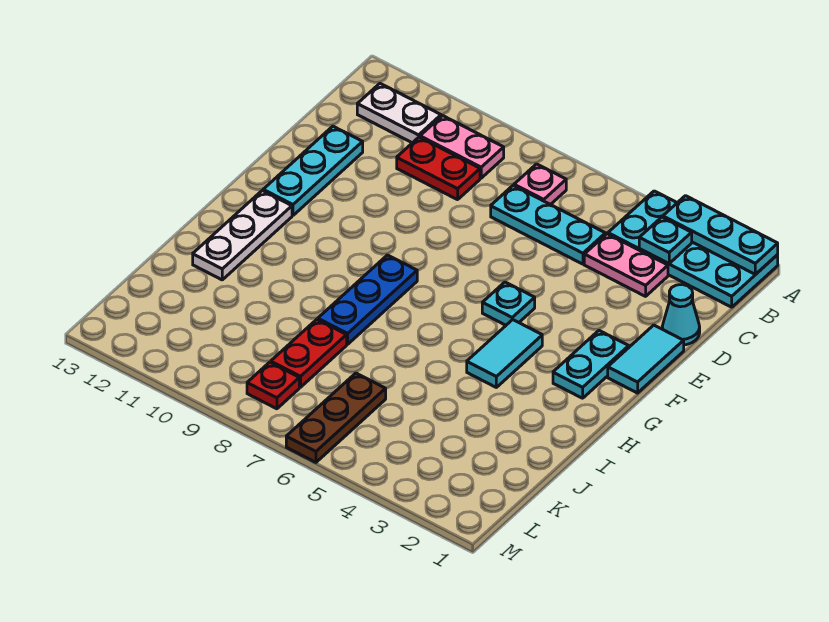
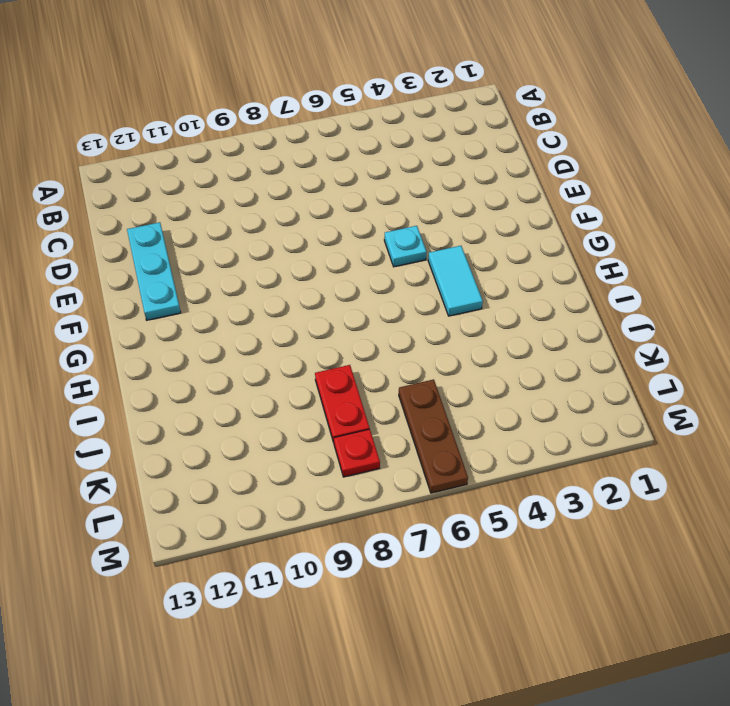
none -> cyan 2x4 plate [608,191,778,307]
none -> pink 1x1 plate [514,164,566,205]
none -> pink 1x2 plate [420,116,504,178]

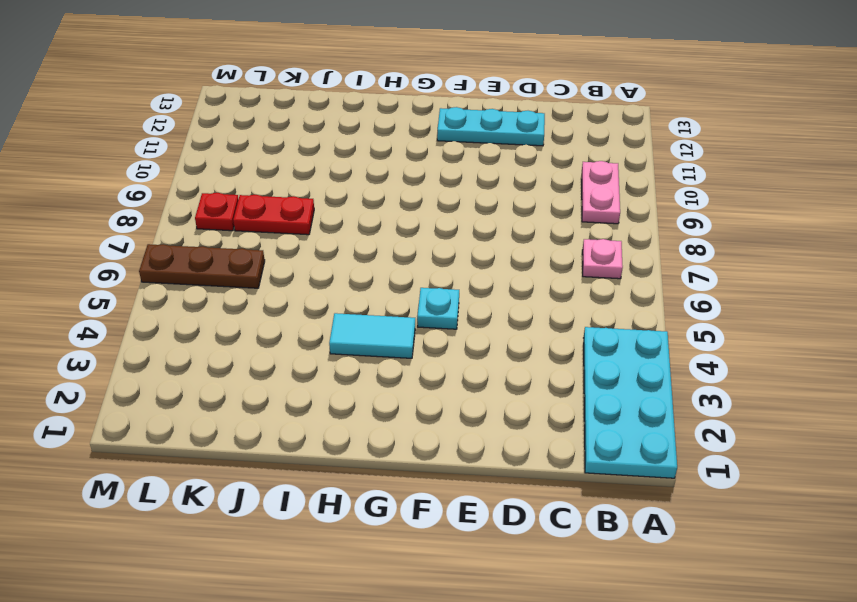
none -> white 1x2 plate [357,84,441,143]
none -> pink 1x2 plate [584,234,668,296]
none -> cyan 1x3 plate [491,186,605,264]

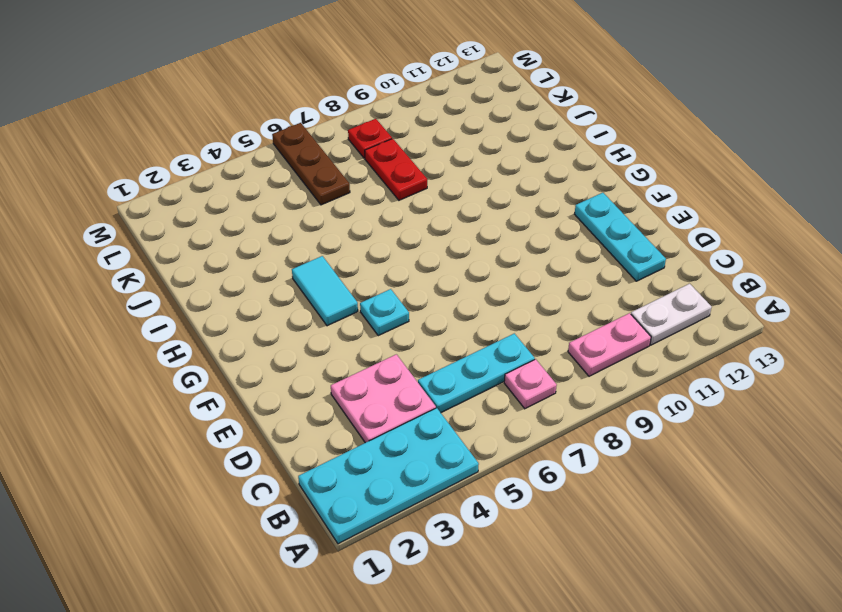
pink 2x2 plate [331,354,436,443] -> pink 1x2 plate [584,234,668,296]
none -> red 1x2 plate [397,137,480,200]
none -> cyan 1x1 cone [662,284,700,345]
none -> cyan 1x2 tile [608,325,684,393]

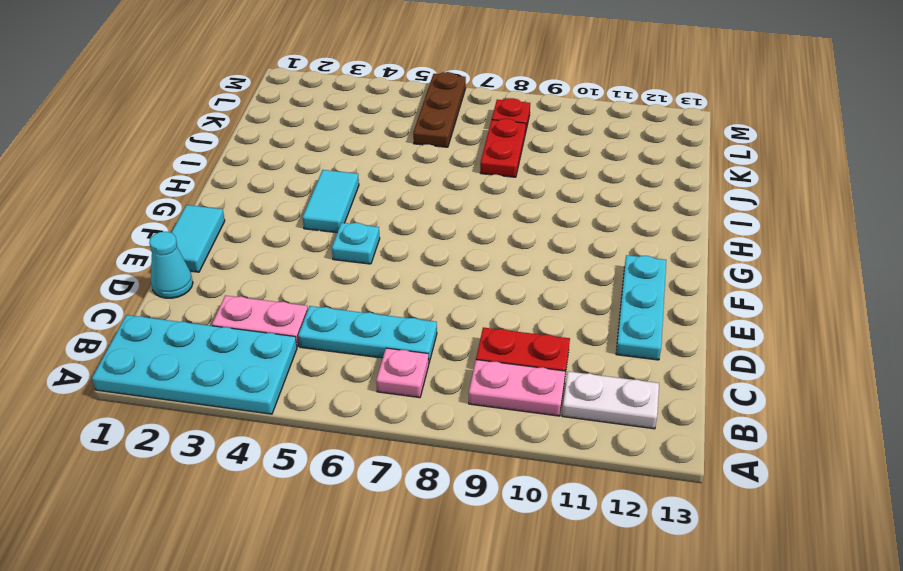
none -> cyan 1x2 plate [553,331,629,398]
none -> blue 1x3 plate [318,255,417,344]
none -> white 1x3 plate [193,191,292,280]

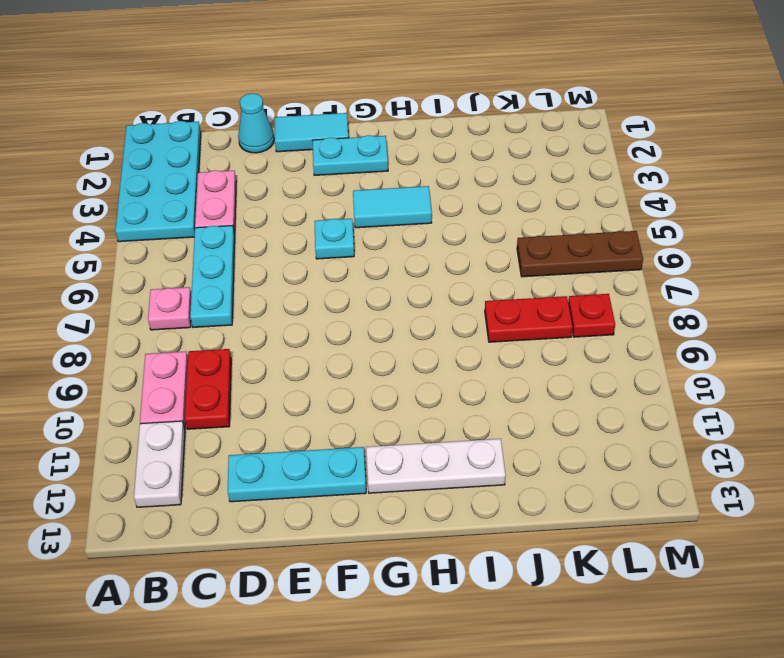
none -> blue 1x3 plate [318,255,417,344]
none -> cyan 1x3 plate [663,196,778,274]
none -> cyan 1x1 plate [639,217,692,264]

